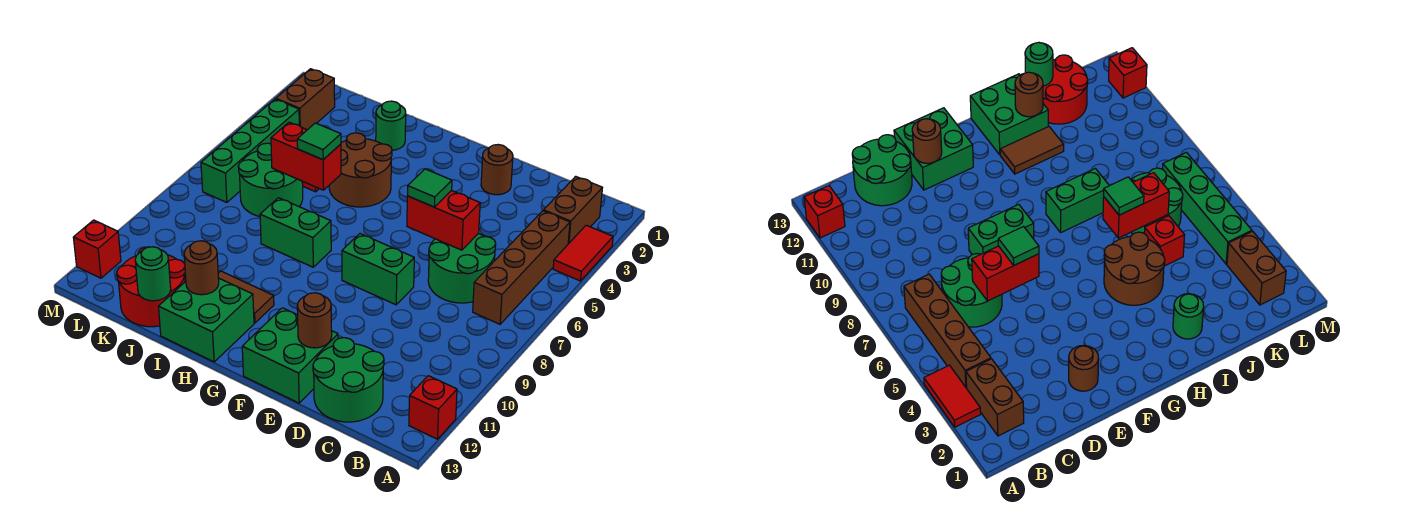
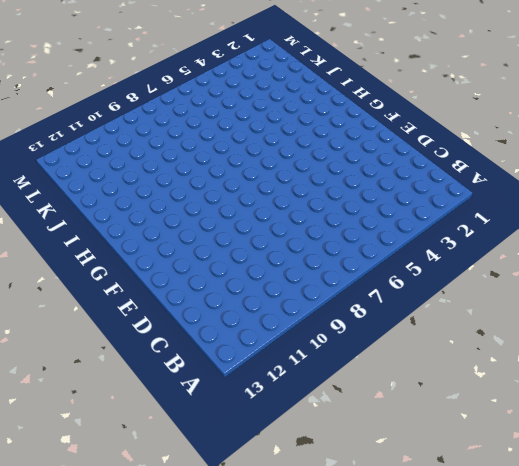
none -> red 1x2 tile [553,225,613,281]
none -> red 1x1 brick [409,376,457,439]
none -> brown 1x2 brick [544,176,602,244]

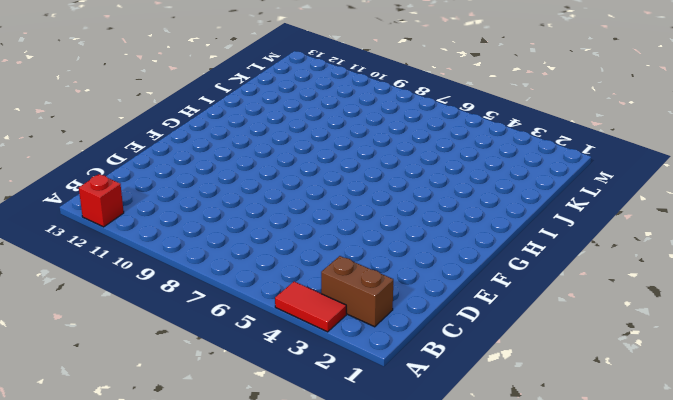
none -> brown 1x4 brick [473,211,570,324]
none -> green 2x2 round brick [428,233,496,303]
none -> green 2x2 round brick [313,338,384,422]

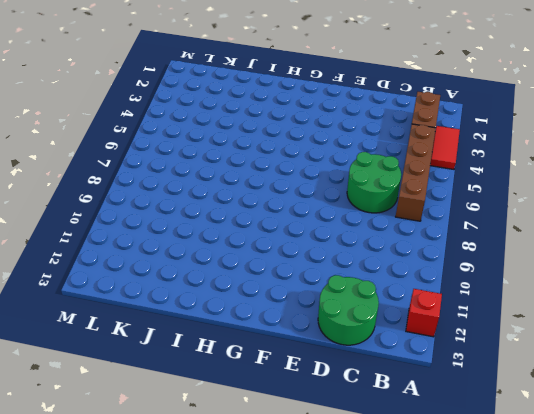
none -> brown 1x1 round brick [481,145,513,195]
none -> green 1x2 brick [342,234,414,305]
none -> green 2x2 brick [242,308,338,403]

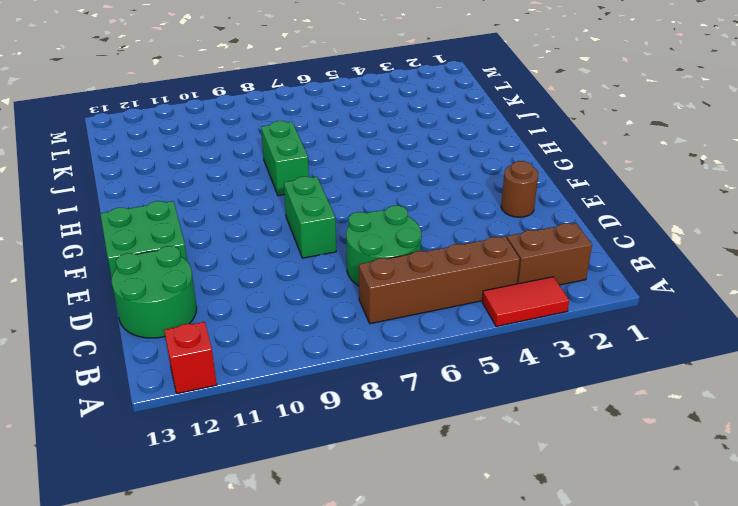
none -> brown 2x2 round brick [329,133,392,207]
none -> brown 1x2 tile [218,271,274,323]
none -> green 2x2 brick [158,278,254,362]

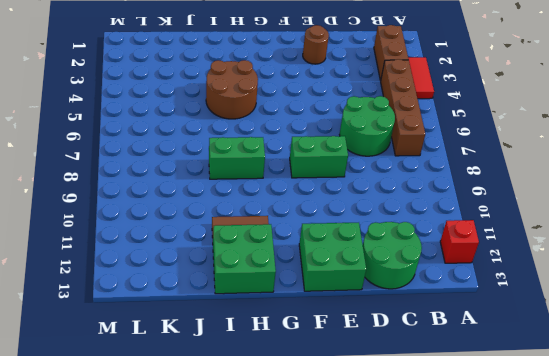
none -> green 1x1 round brick [376,101,406,150]
none -> red 1x1 brick [1144,216,1185,266]
none -> green 2x2 round brick [238,143,303,217]

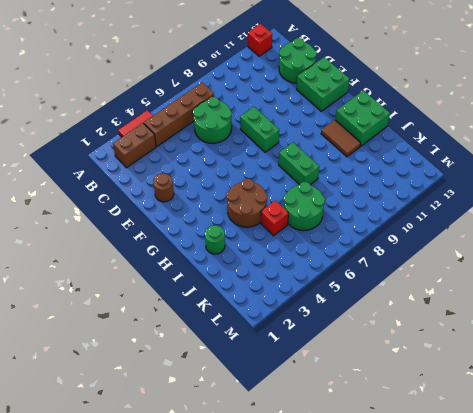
none -> red 2x2 round brick [117,247,185,327]
none -> brown 1x2 brick [276,69,335,130]
none -> green 1x4 brick [201,99,299,203]

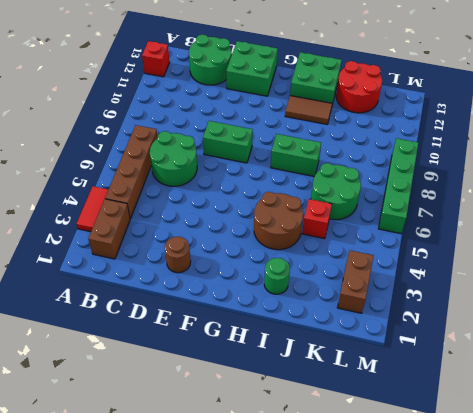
green 1x4 brick [379,138,418,234] -> green 1x4 brick moved to [201,99,299,203]
none -> red 1x1 brick [73,220,121,278]
none -> red 1x2 brick [407,191,480,250]
none -> brown 1x1 round brick [297,293,332,348]

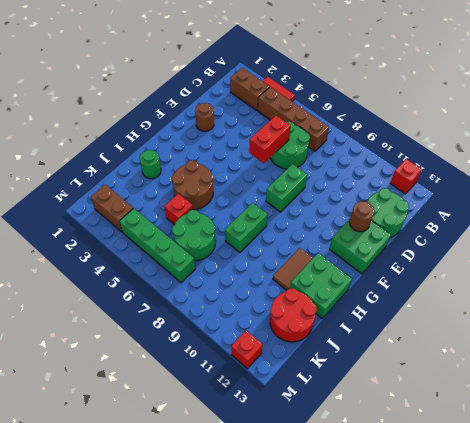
none -> red 1x2 brick [271,122,341,190]
none -> brown 1x1 round brick [184,241,219,295]
none -> green 1x1 round brick [135,247,171,301]

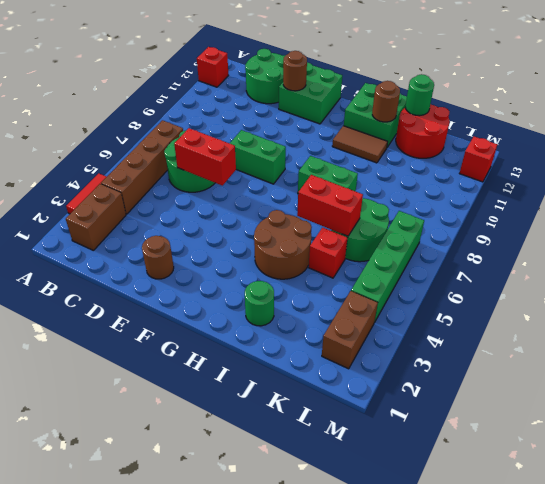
none -> green 1x1 tile [408,169,452,207]
none -> green 1x1 tile [297,123,341,160]

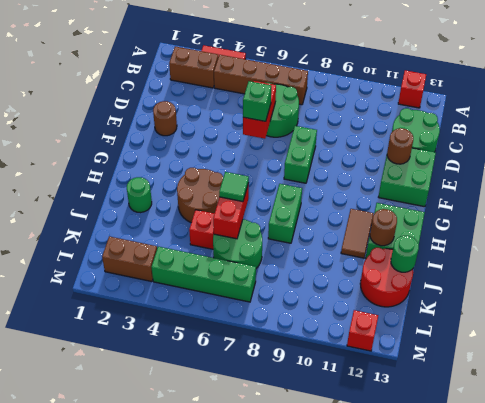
green 1x1 brick [243,81,271,121] -> green 1x1 tile [408,169,452,207]

